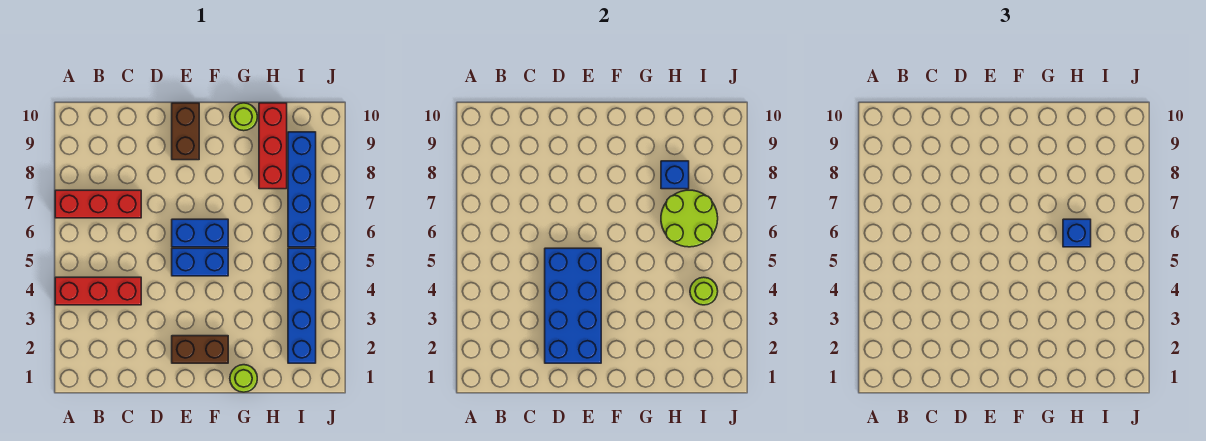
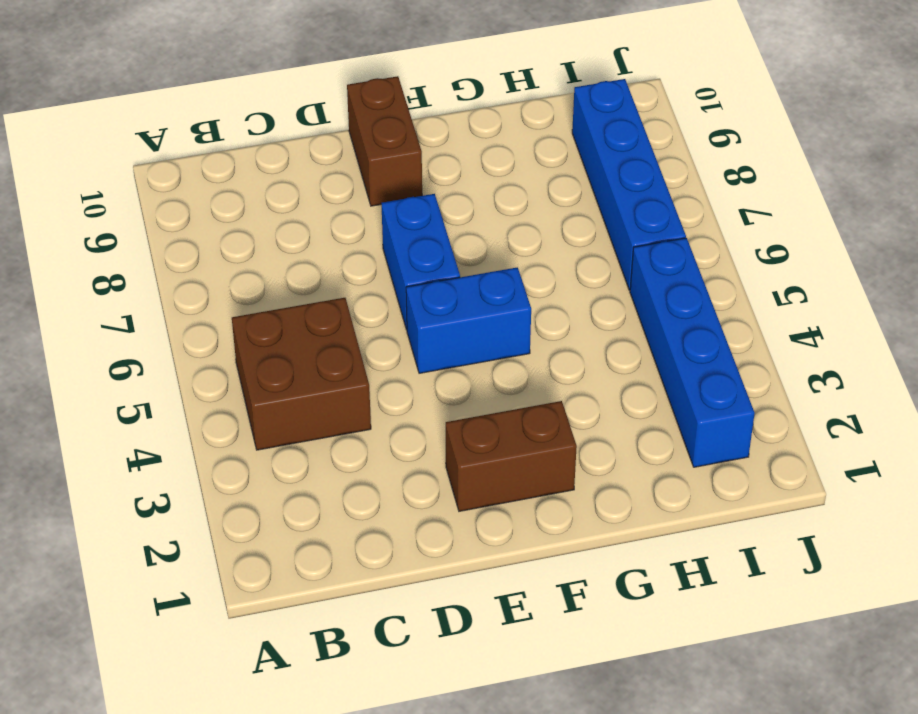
brown 2x2 brick [232,298,371,450] -> red 1x3 brick [55,277,141,305]
blue 1x2 brick [381,194,460,330] -> blue 1x2 brick turned to [172,219,228,247]
none -> red 1x3 brick [55,190,141,218]
none -> lime 1x1 round brick [230,365,257,392]
none -> lime 1x1 round brick [230,103,257,131]

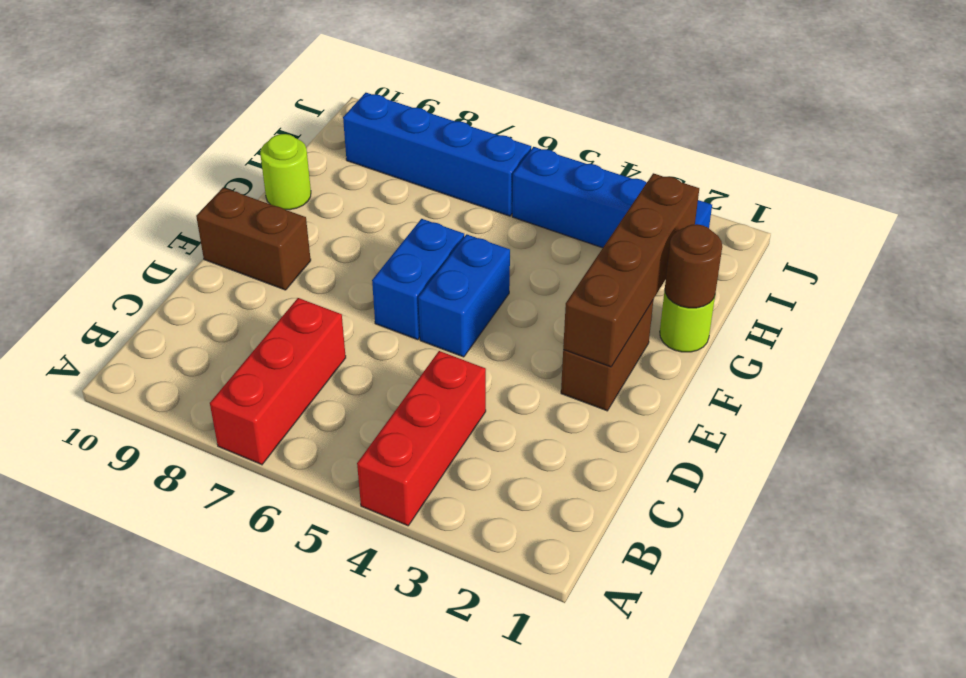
brown 1x4 brick [563,173,699,367] -> blue 2x4 brick [545,248,601,363]
brown 1x1 round brick [665,224,722,308] -> none
none -> red 1x3 brick [259,103,287,189]
none -> lime 2x2 round brick [661,190,718,247]
none -> blue 1x1 brick [661,161,689,189]

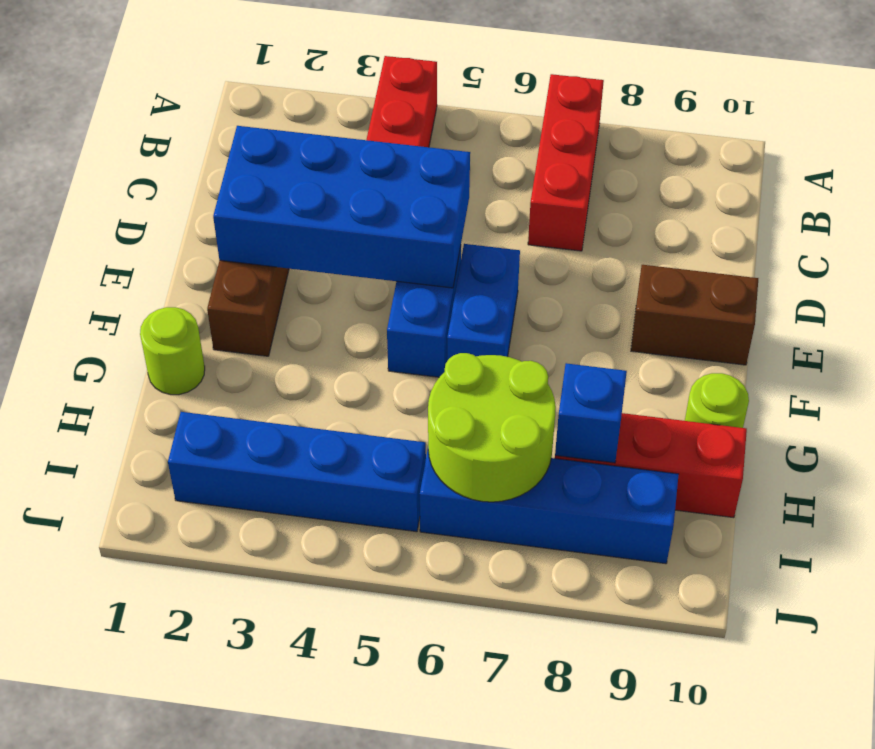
none -> lime 1x1 round brick [690,277,718,305]
none -> blue 1x1 brick [1063,219,1091,247]

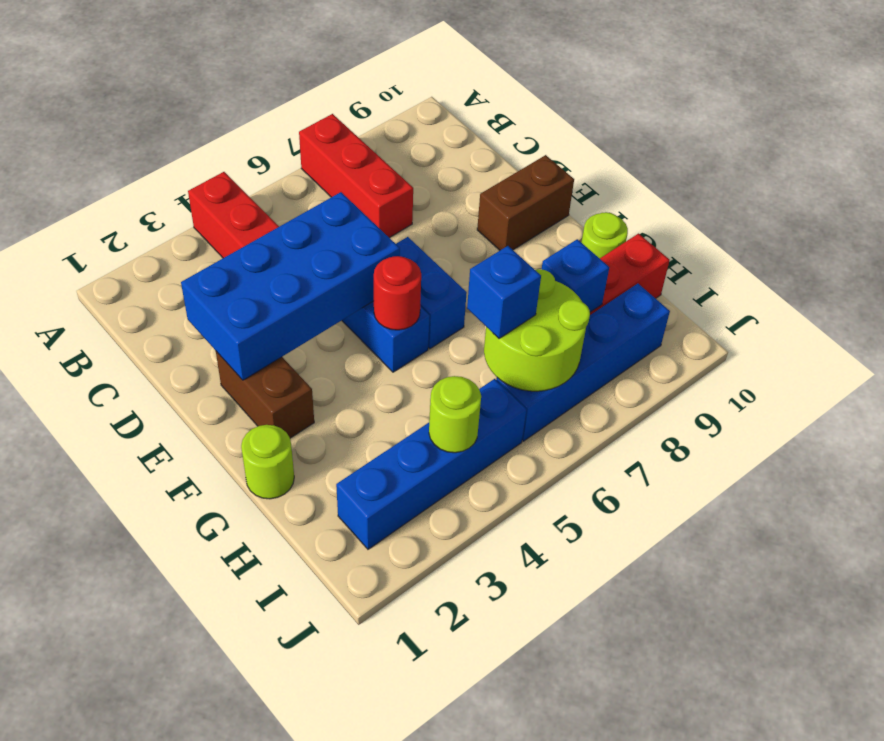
red 1x1 round brick [374,256,421,330] -> none

